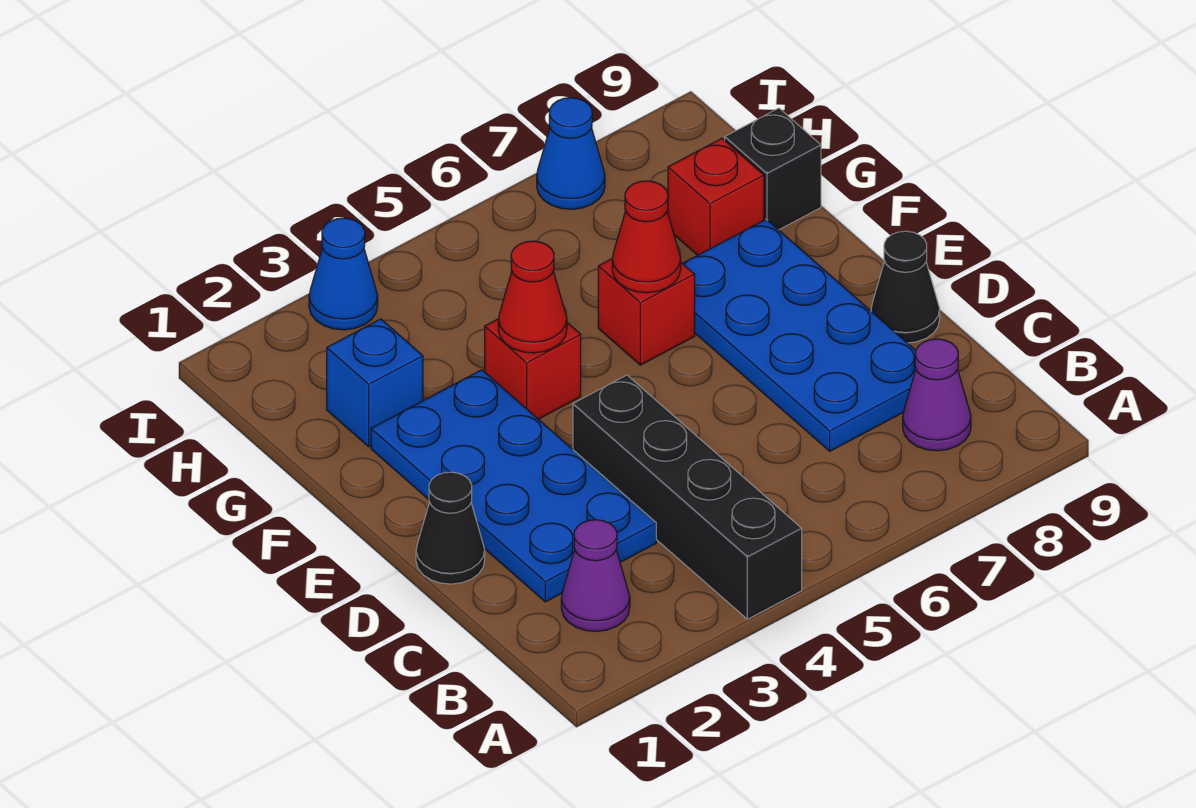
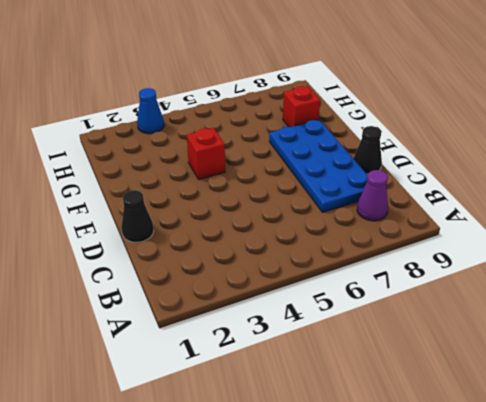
none -> black 1x4 brick [573,375,802,619]
none -> purple 1x1 cone [561,520,630,631]
none -> blue 2x4 plate [371,370,656,602]

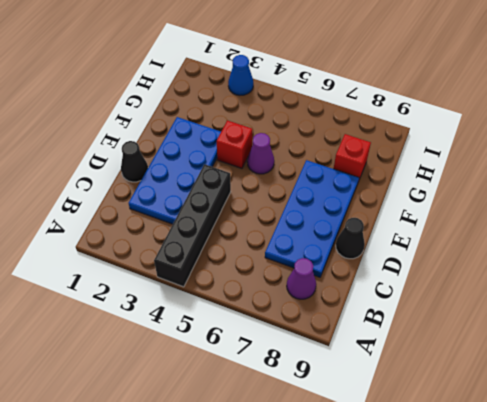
purple 1x1 cone [247,133,274,174] -> purple 1x1 cone moved to [561,520,630,631]
none -> red 1x1 brick [598,259,695,365]
none -> blue 1x1 brick [327,319,423,447]
none -> black 1x1 brick [725,108,821,230]

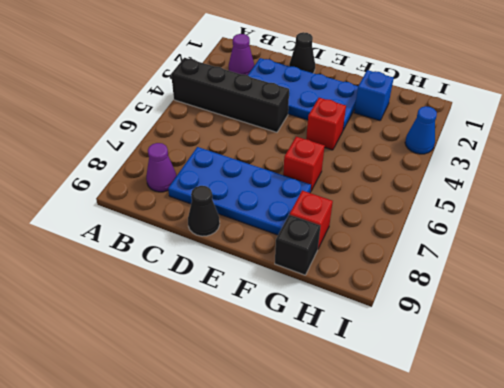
none -> blue 1x1 cone [537,98,605,209]
none -> red 1x1 cone [498,241,567,353]
none -> red 1x1 cone [612,181,681,293]

